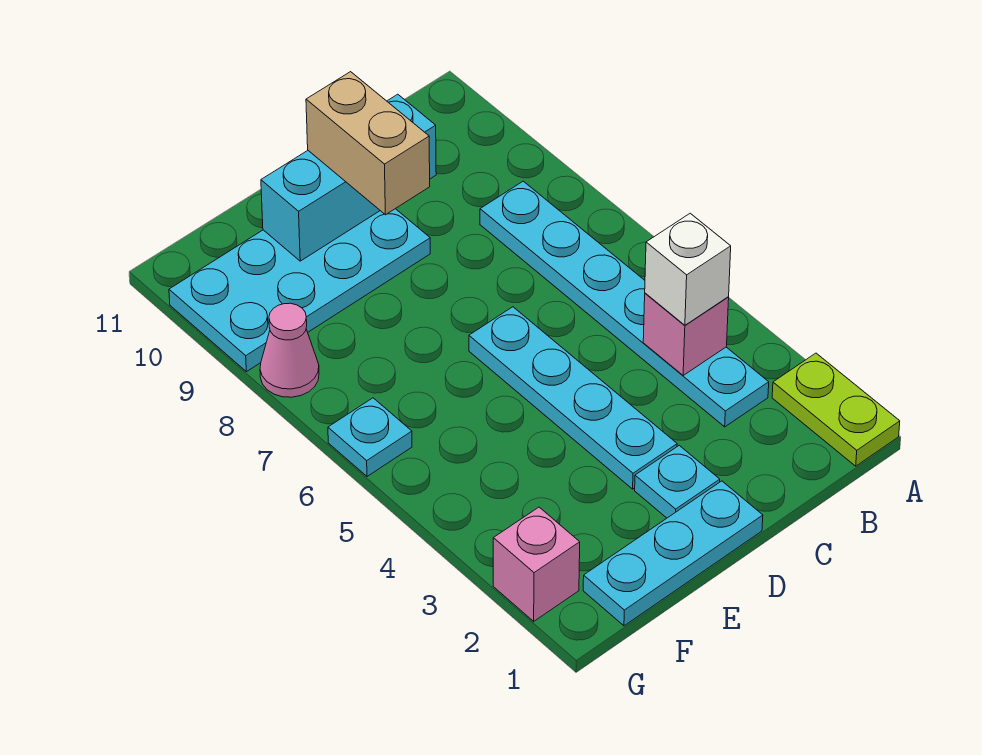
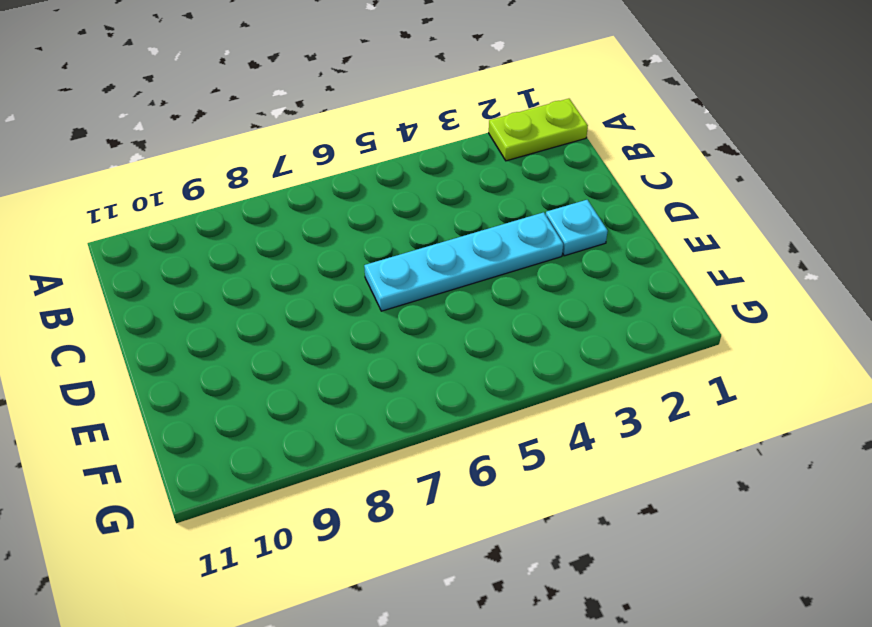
none -> cyan 1x6 plate [480,181,769,427]
none -> cyan 1x3 plate [583,481,763,626]
none -> cyan 2x4 plate [169,209,430,372]

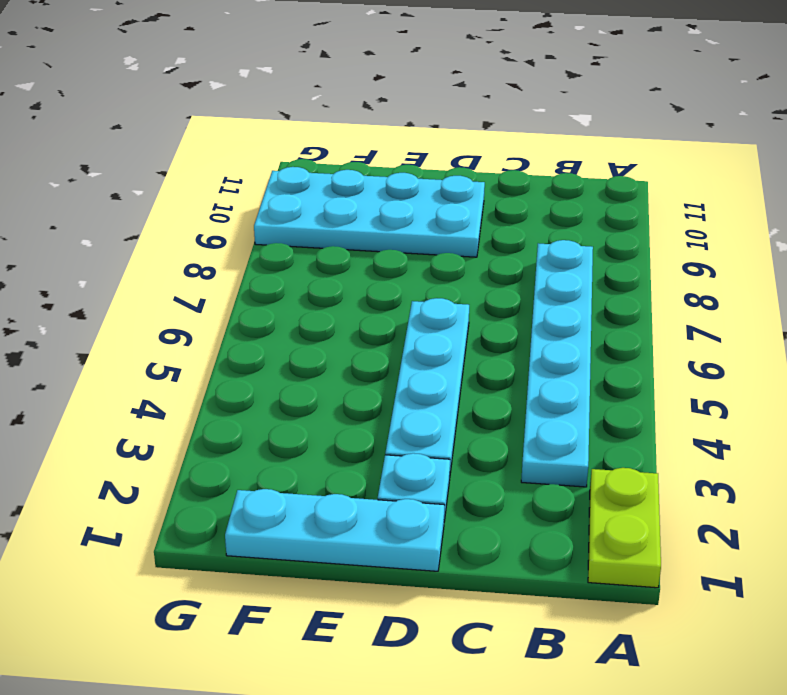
none -> pink 1x1 brick [493,507,580,621]
none -> cyan 1x1 plate [328,398,412,476]
none -> pink 1x1 cone [260,303,319,397]

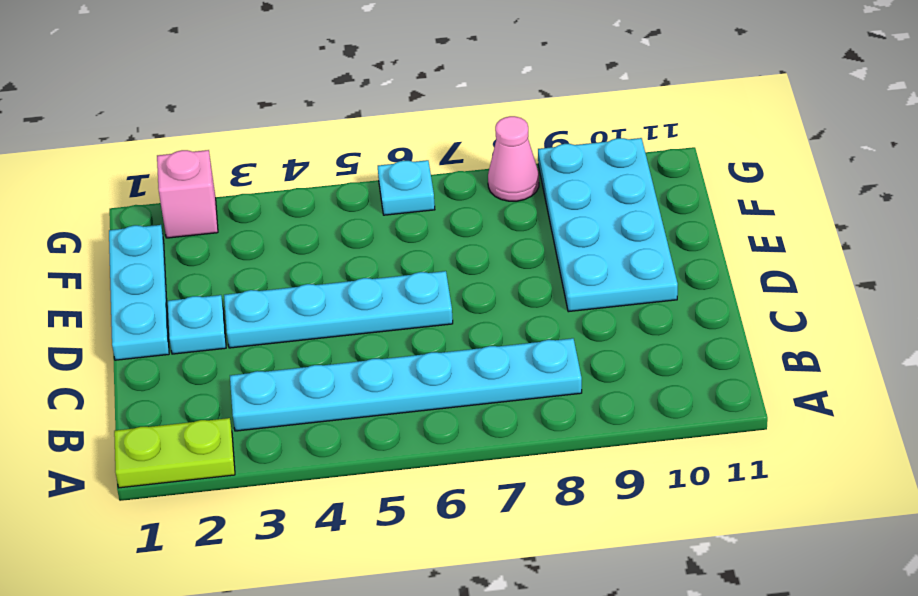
none -> pink 1x1 brick [643,293,729,375]
none -> cyan 1x3 brick [261,94,436,261]
none -> white 1x1 brick [645,213,731,325]

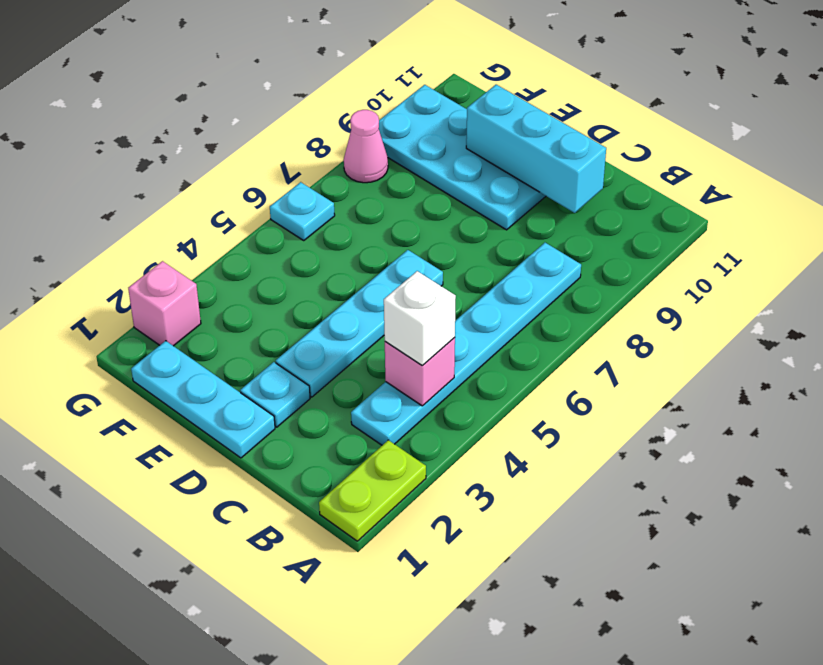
none -> tan 1x2 brick [306,72,430,215]

